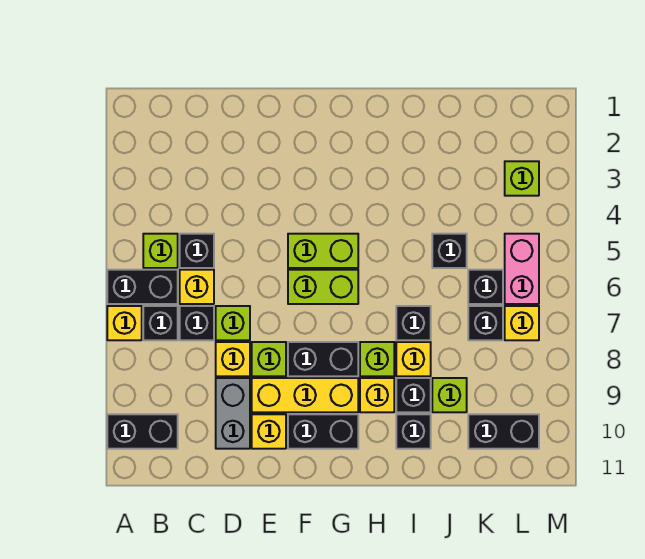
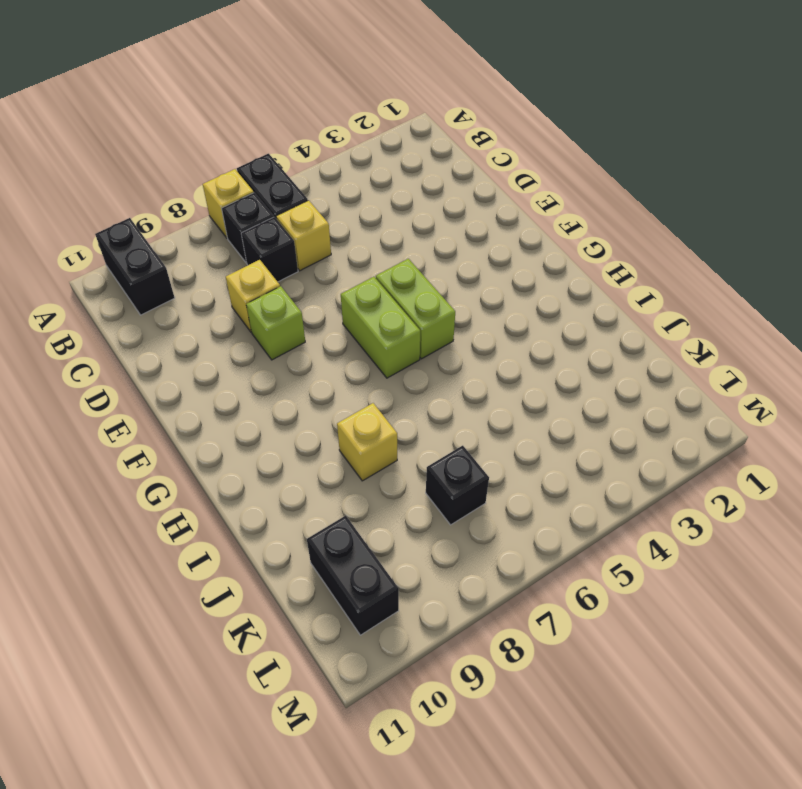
none -> lime 1x1 brick [143,234,178,268]
none -> black 1x1 brick [180,234,214,268]
none -> lime 1x1 brick [216,306,250,340]
none -> grey 1x2 brick [216,378,250,449]

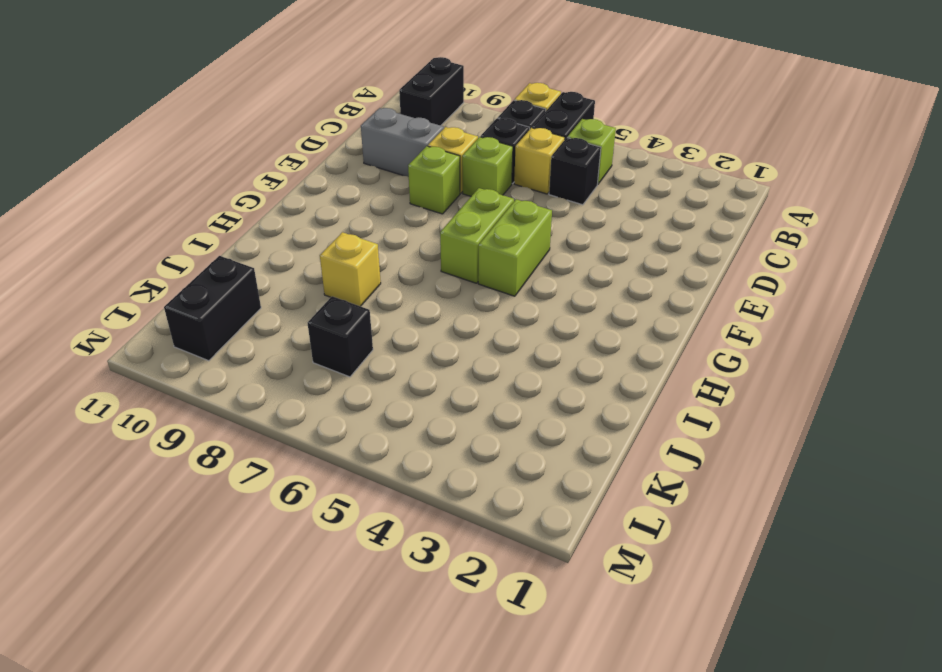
none -> yellow 1x3 brick [252,378,358,412]
none -> yellow 1x1 brick [252,414,286,449]
none -> black 1x2 brick [288,342,358,376]
none -> black 1x2 brick [288,414,358,449]

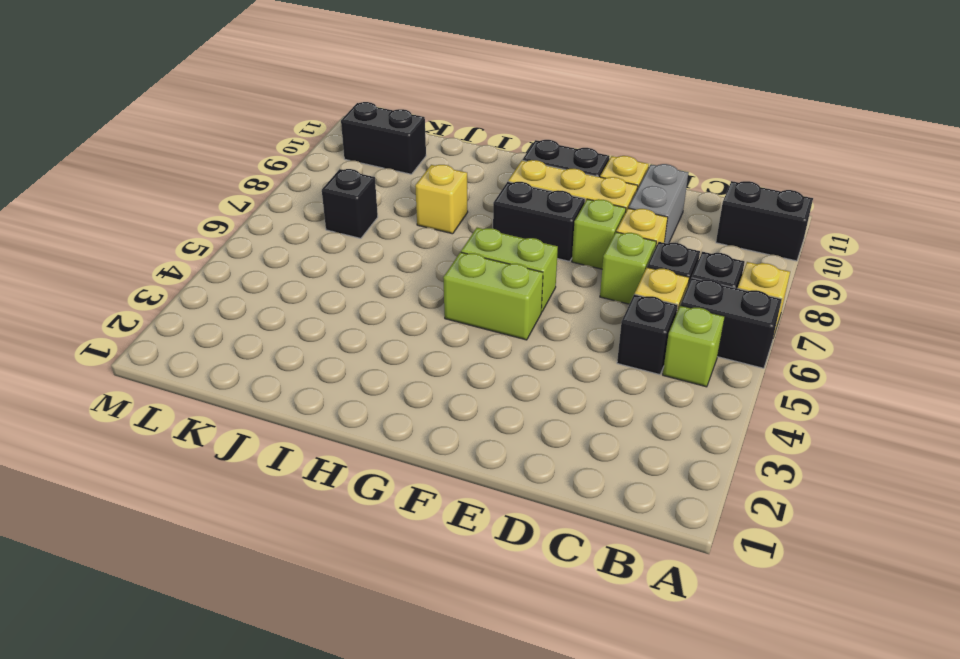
none -> lime 1x1 brick [360,342,394,376]
none -> yellow 1x1 brick [360,378,394,412]
none -> black 1x1 brick [396,306,431,340]
none -> black 1x1 brick [396,378,431,412]

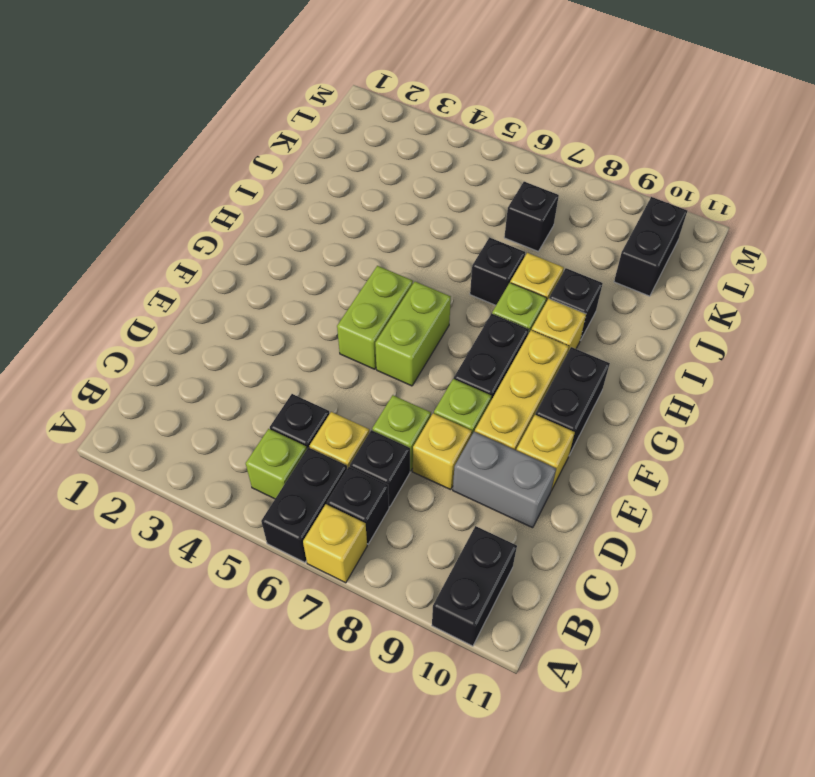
none -> black 1x1 brick [396,414,431,449]
none -> black 1x1 brick [432,234,467,268]
none -> lime 1x1 brick [432,378,467,412]
none -> black 1x1 brick [468,270,503,304]

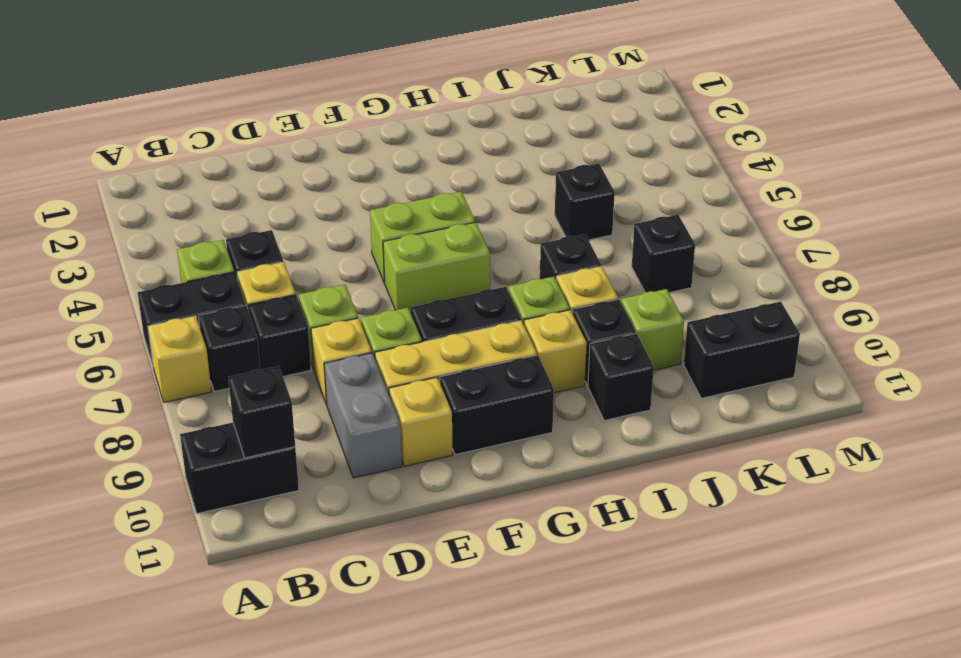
black 1x1 brick [228,366,295,458] -> black 1x1 brick moved to [468,270,503,304]
none -> lime 1x1 brick [505,161,539,196]
none -> pink 1x2 brick [505,234,539,304]
none -> yellow 1x1 brick [505,306,539,340]

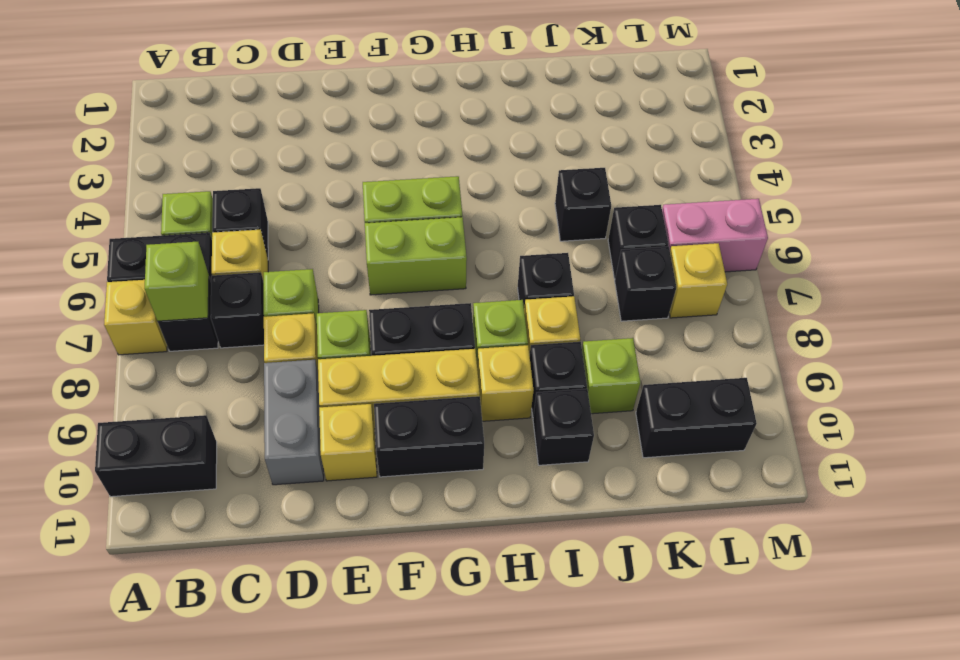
lime 1x1 brick [144,242,209,321] -> lime 1x1 brick moved to [505,161,539,196]
pink 1x2 brick [662,199,768,272] -> pink 1x2 brick turned to [505,234,539,304]

